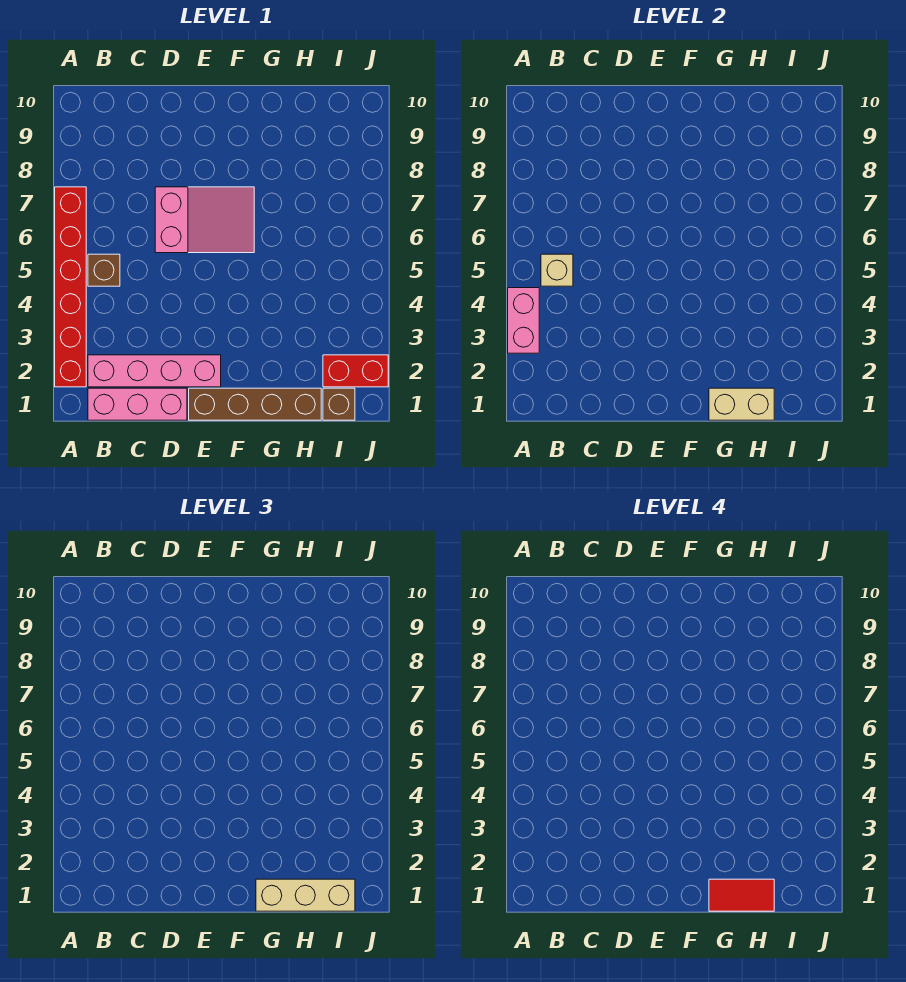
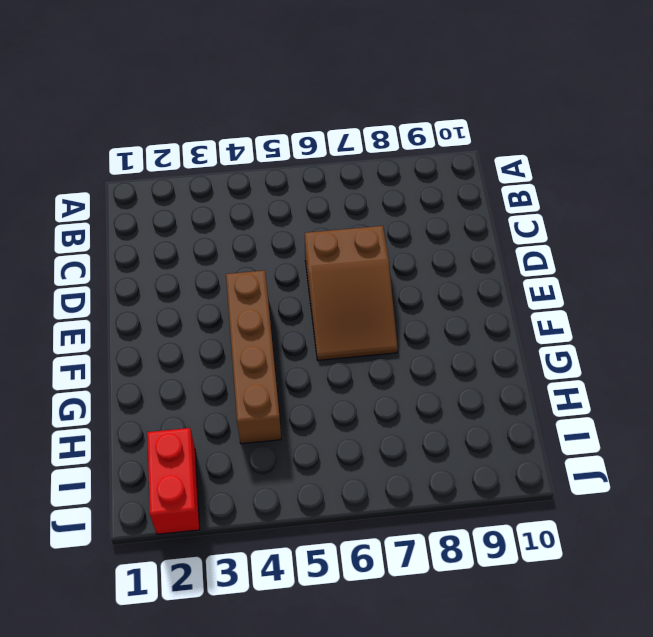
brown 2x3 slope [305,226,398,360] -> pink 2x3 slope [155,187,254,253]
brown 1x4 brick [226,270,281,444] -> brown 1x4 brick moved to [189,388,321,420]
none -> red 1x6 brick [55,187,86,387]
none -> pink 1x3 brick [88,388,187,420]
none -> pink 1x4 brick [88,355,221,387]

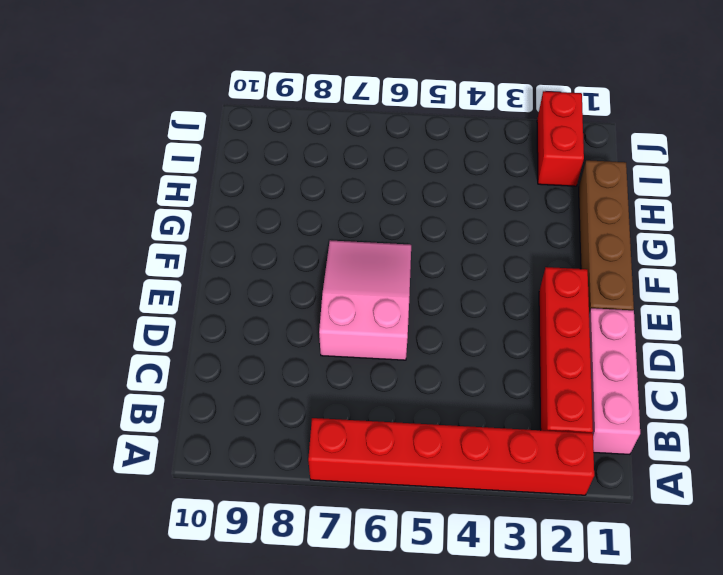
red 1x4 brick [539,267,593,433] -> pink 1x4 brick [88,355,221,387]
none -> brown 1x1 brick [88,254,120,286]
none -> brown 1x1 brick [323,388,355,420]
none -> pink 1x2 brick [508,288,539,353]

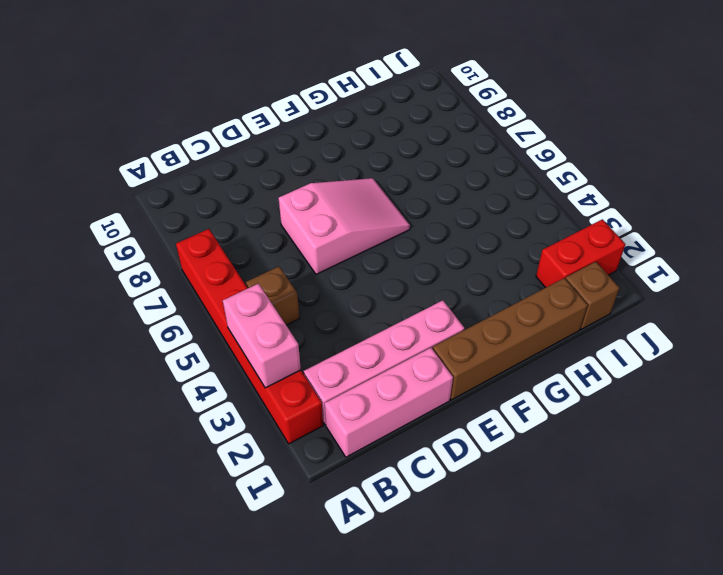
none -> tan 1x1 brick [541,254,573,286]
none -> tan 1x2 brick [709,388,774,420]
none -> tan 1x3 brick [256,879,355,911]

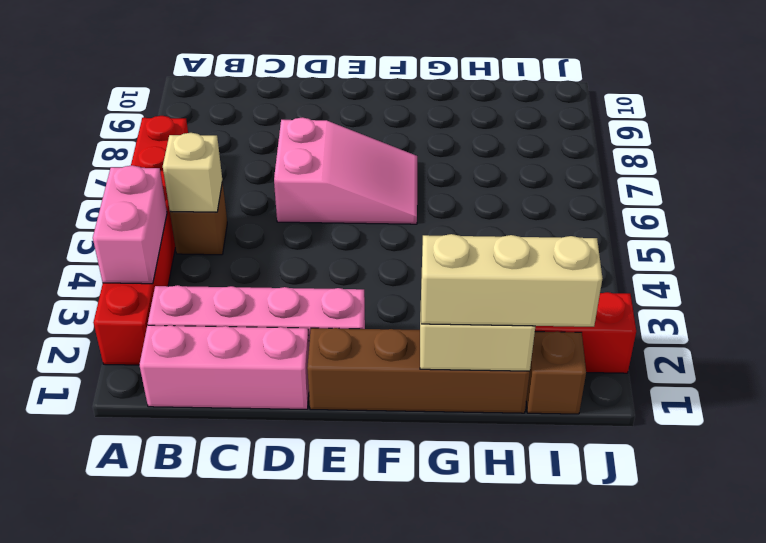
none -> red 1x2 tile [709,879,774,911]

